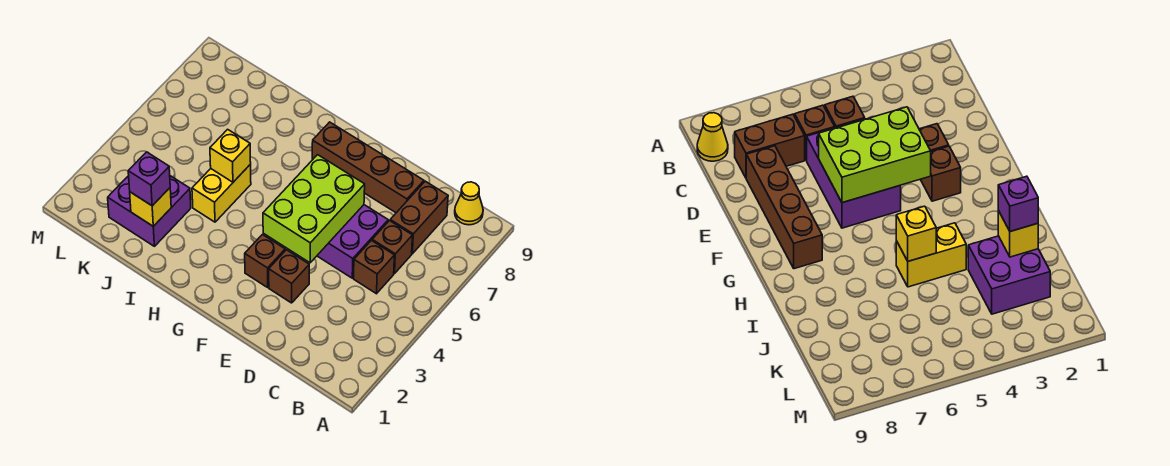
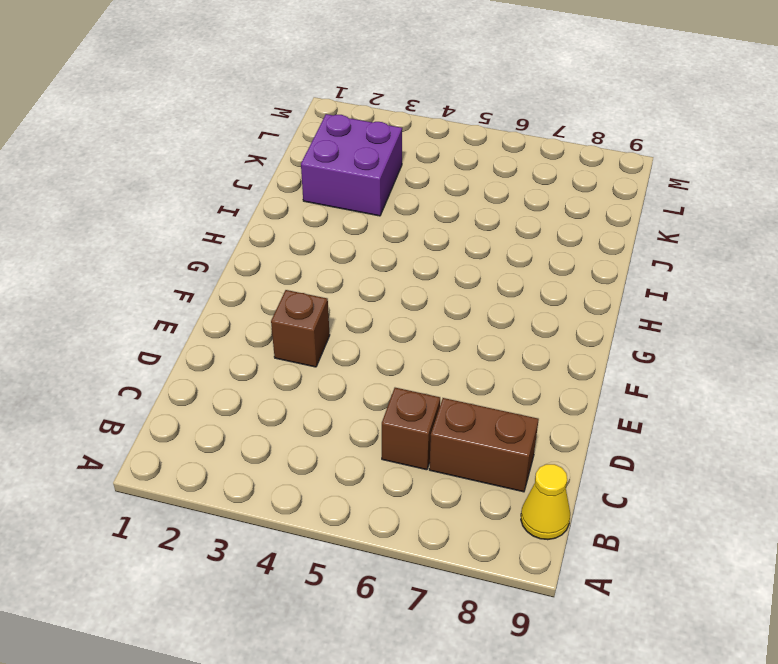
none -> brown 1x1 brick [354,240,394,294]
none -> purple 2x3 brick [317,205,388,278]
none -> brown 1x4 brick [312,122,424,213]

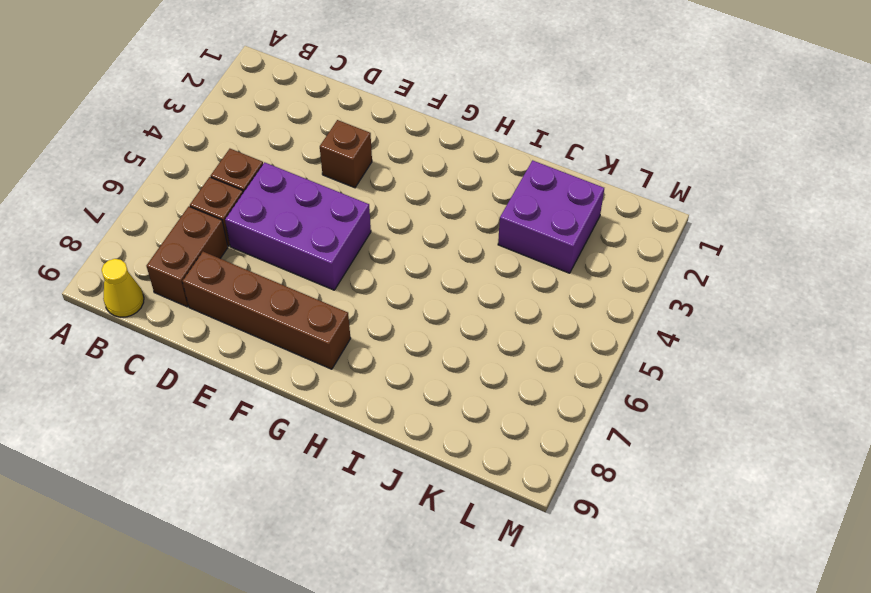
none -> brown 1x1 brick [245,235,285,287]
none -> yellow 1x2 brick [192,165,251,222]
none -> lime 2x3 brick [263,155,365,263]

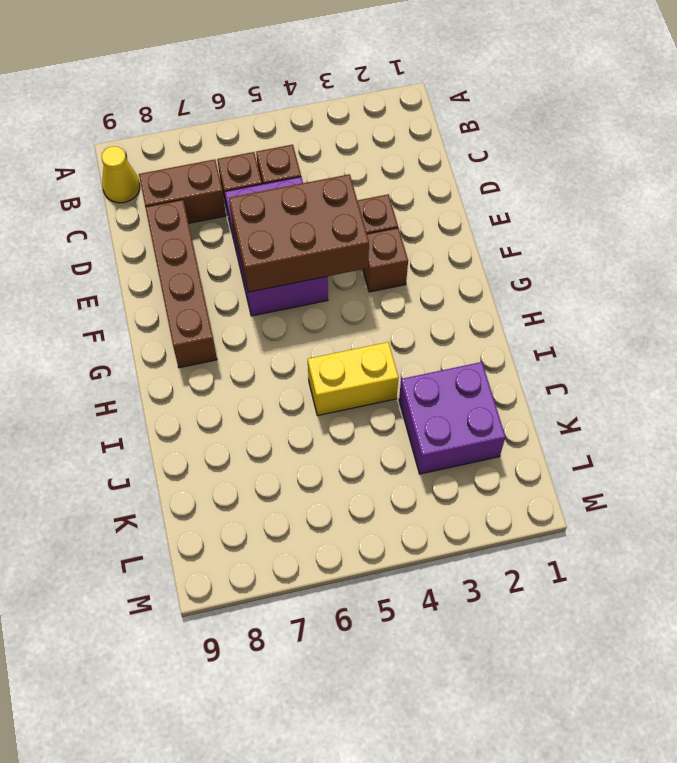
brown 2x3 brick [229,174,369,292] -> lime 2x3 brick [263,155,365,263]
none -> yellow 1x1 brick [210,129,251,182]
none -> yellow 1x1 brick [130,188,171,226]
none -> purple 1x1 brick [128,152,170,206]

